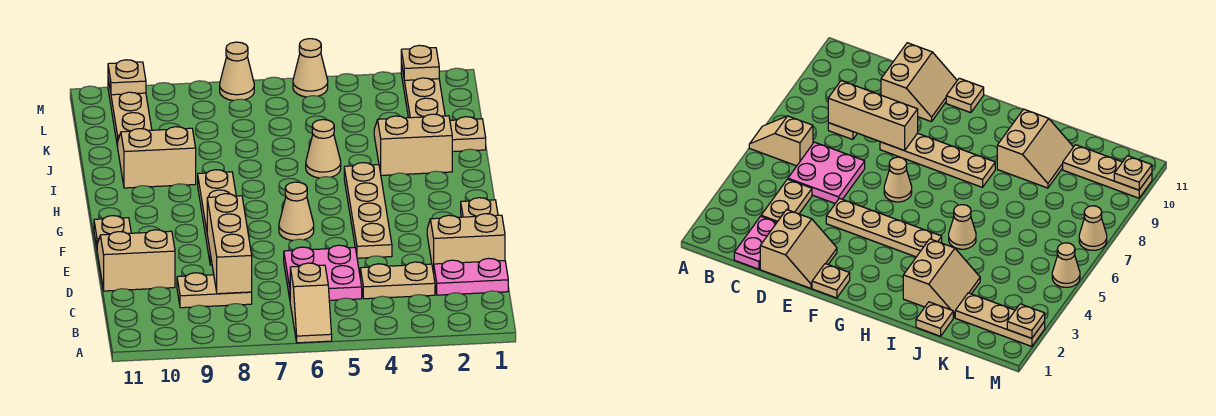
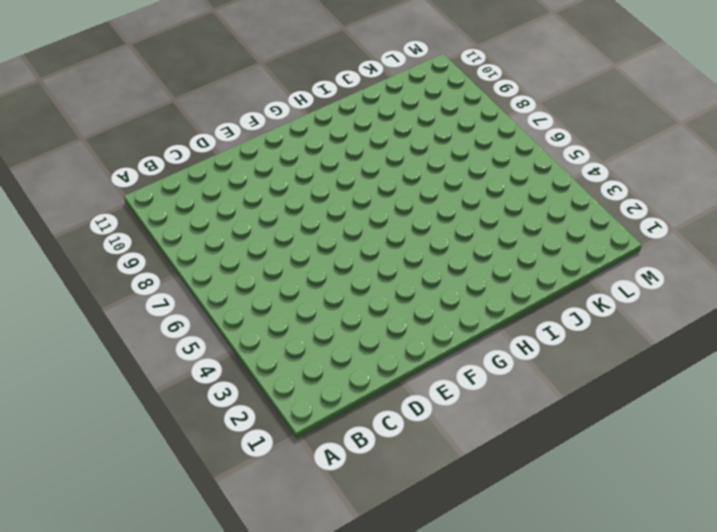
none -> tan 1x2 slope [290,263,332,343]
none -> pink 1x2 plate [434,258,508,295]
none -> tan 1x2 plate [360,262,435,299]

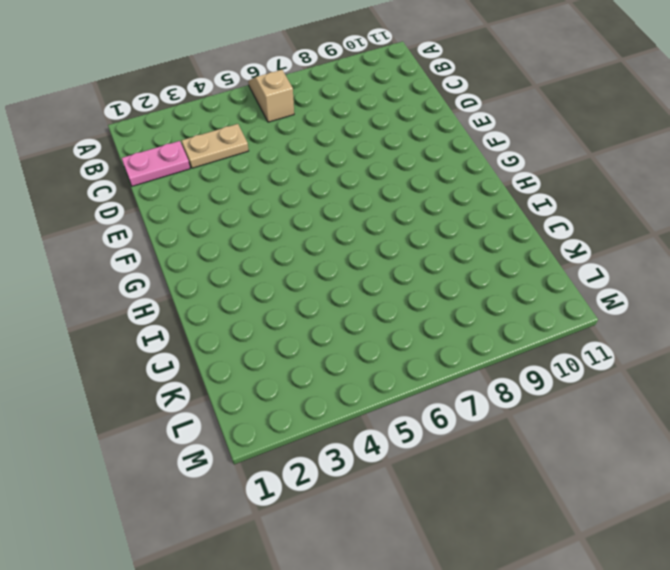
none -> pink 2x2 plate [284,245,362,300]
none -> tan 1x2 plate [177,273,252,308]
none -> tan 2x2 slope [427,214,505,273]

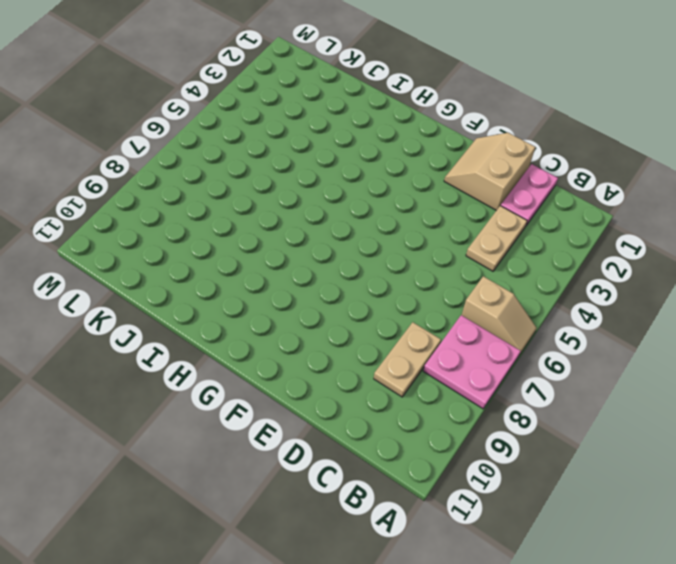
pink 2x2 plate [423,315,520,409] -> pink 2x2 plate moved to [284,245,362,300]
none -> tan 2x2 slope [97,230,175,291]
none -> tan 1x4 plate [344,163,392,258]
none -> tan 1x4 plate [198,170,236,265]

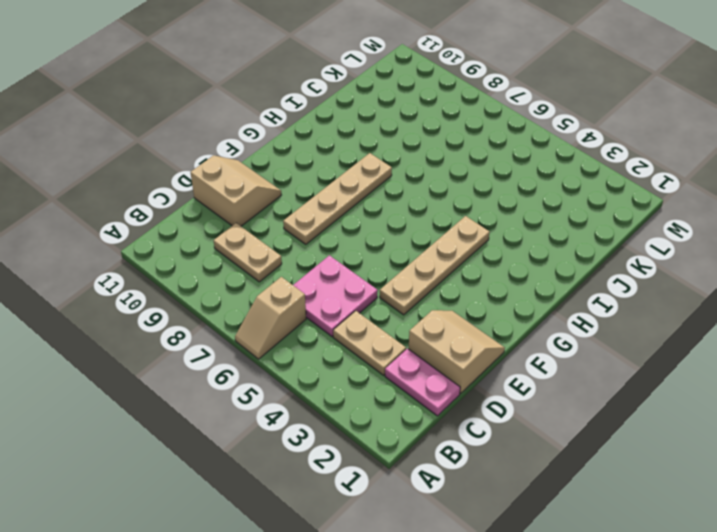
none -> tan 1x1 plate [461,198,498,217]
none -> tan 1x1 cone [279,182,314,241]
none -> tan 1x1 plate [94,216,131,247]

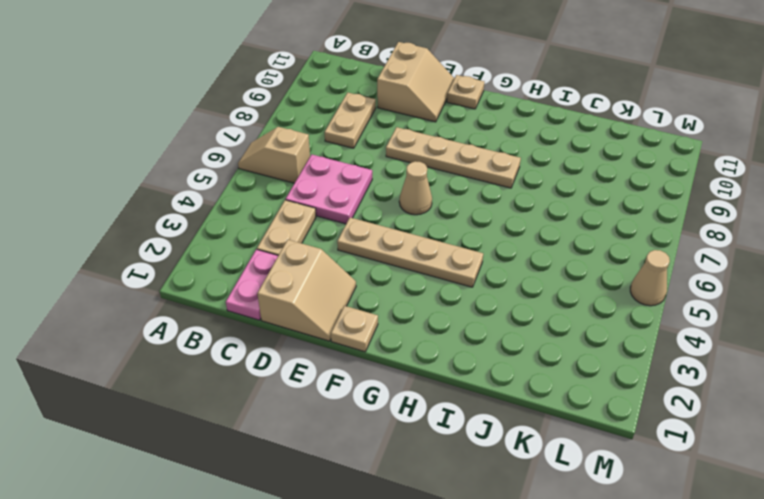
none -> tan 2x2 slope [374,114,452,175]
none -> tan 1x1 cone [306,120,341,178]
none -> tan 2x2 slope [118,127,196,188]

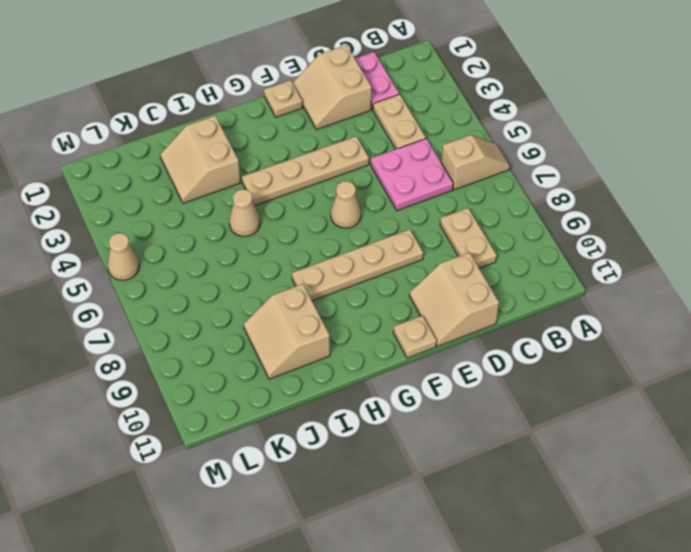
none -> tan 1x1 plate [450,117,486,152]
none -> tan 1x3 plate [401,63,445,118]
none -> tan 1x3 plate [108,79,152,147]

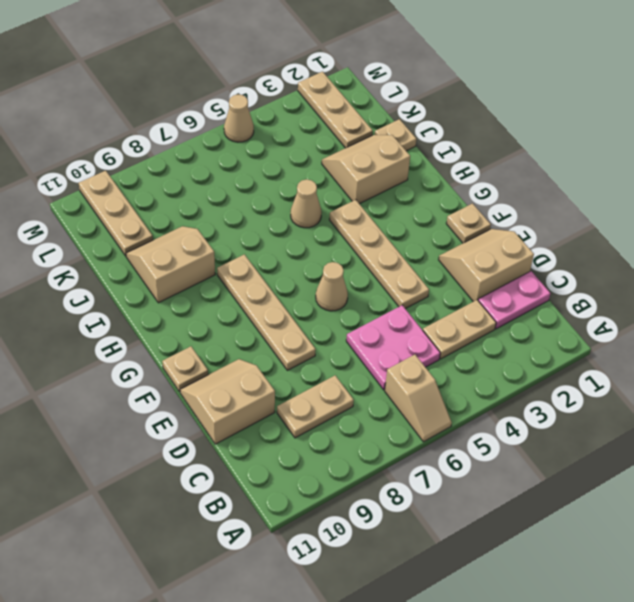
none -> tan 1x1 cone [220,42,254,101]
none -> tan 1x3 brick [207,194,252,294]
none -> tan 1x1 plate [401,45,439,80]

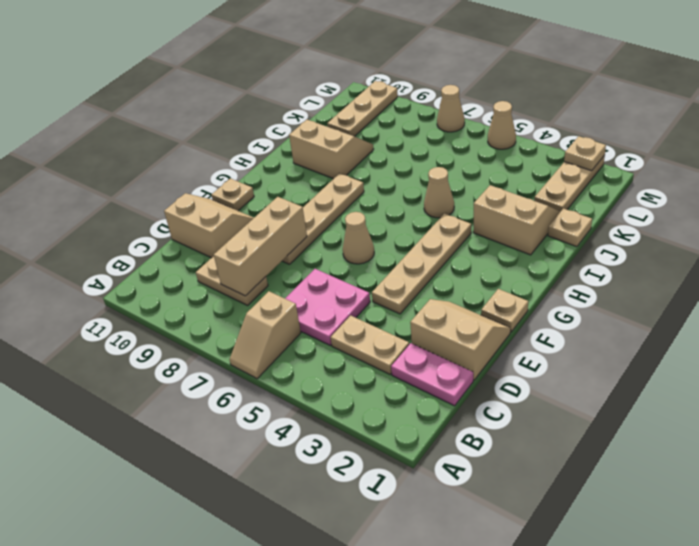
none -> tan 1x1 plate [108,60,146,95]

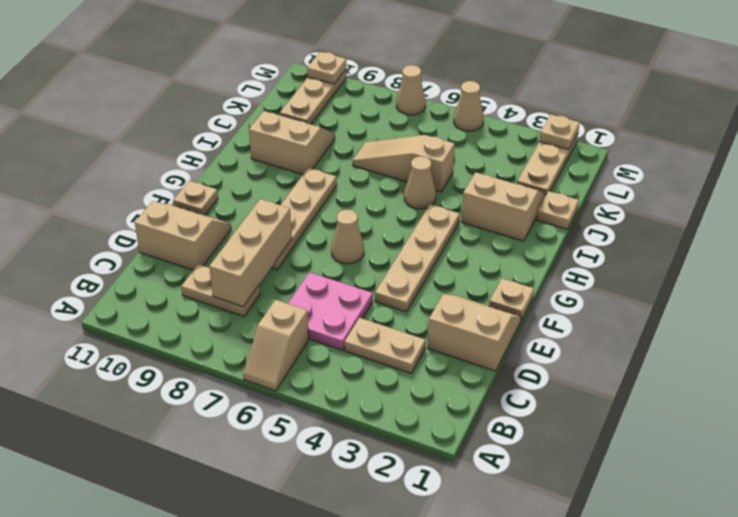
tan 1x3 slope [352,135,455,192] -> none
none -> pink 1x2 plate [434,258,508,295]

